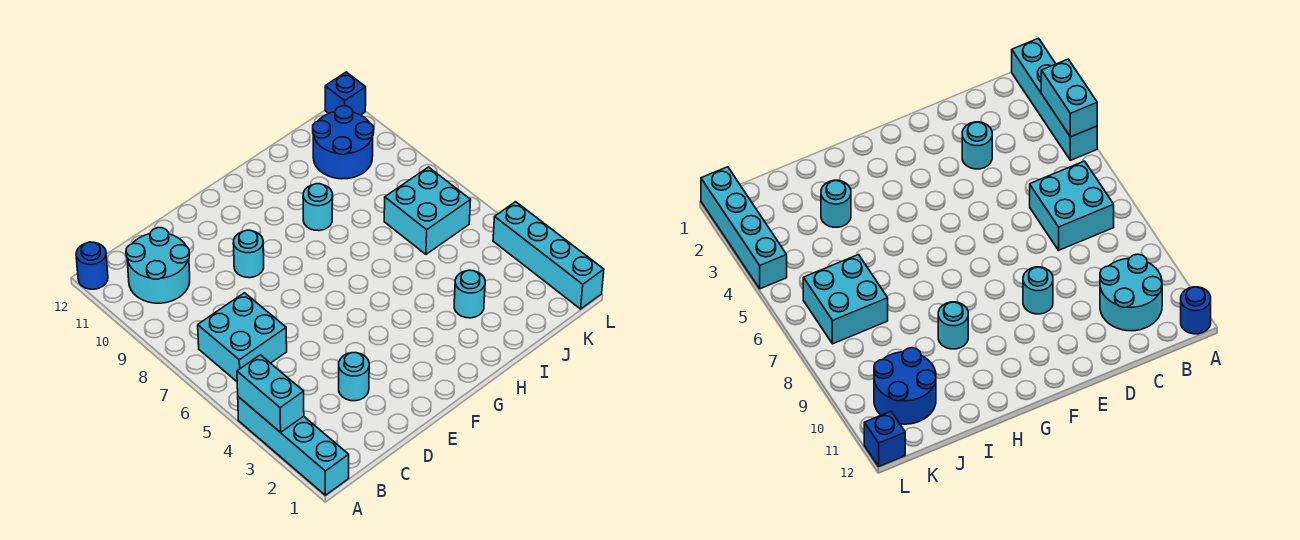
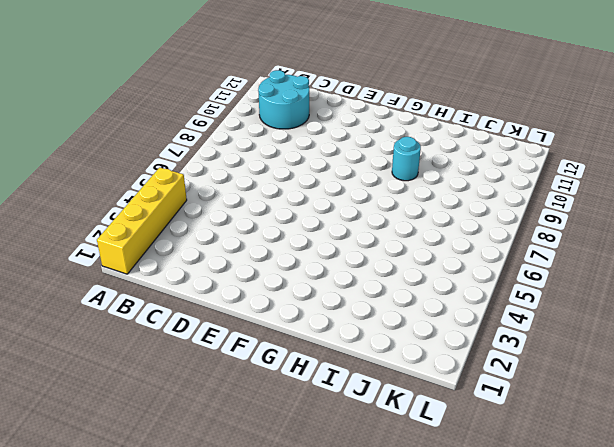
yellow 1x4 brick [97,167,187,274] -> cyan 1x4 brick [238,397,349,495]
none -> blue 1x1 round brick [76,242,108,289]
none -> cyan 2x2 brick [198,293,287,381]
none -> cyan 1x1 round brick [339,353,369,401]

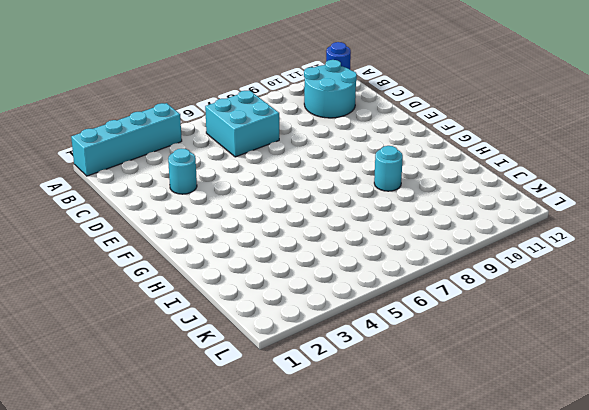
none -> cyan 1x1 round brick [233,230,264,278]
none -> cyan 1x1 round brick [454,270,485,318]
none -> cyan 2x2 brick [384,167,471,254]

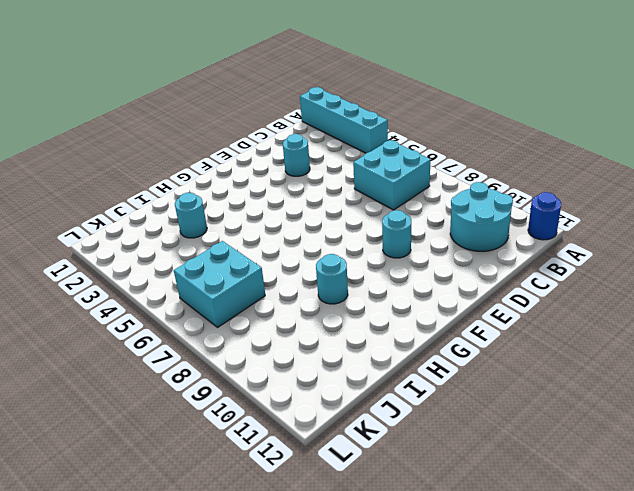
none -> blue 2x2 round brick [313,106,374,179]
none -> cyan 1x4 brick [493,202,604,309]
none -> blue 1x1 brick [325,72,366,115]

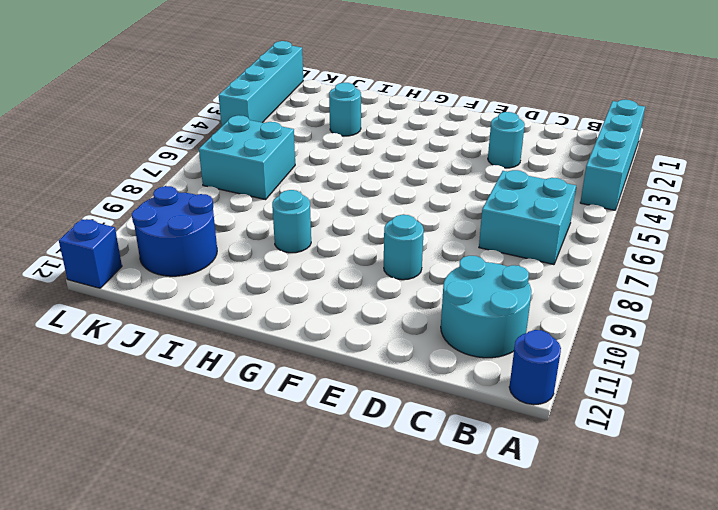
none -> cyan 1x2 brick [237,355,304,433]

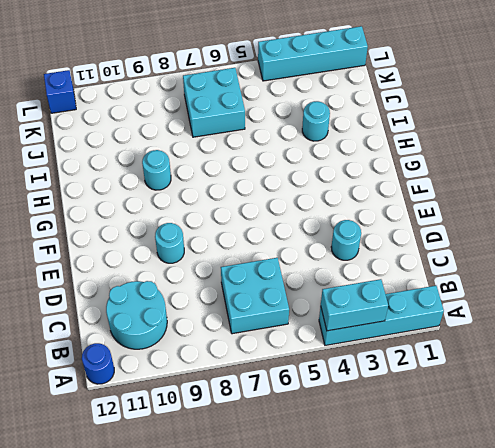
none -> blue 2x2 round brick [313,106,374,179]

